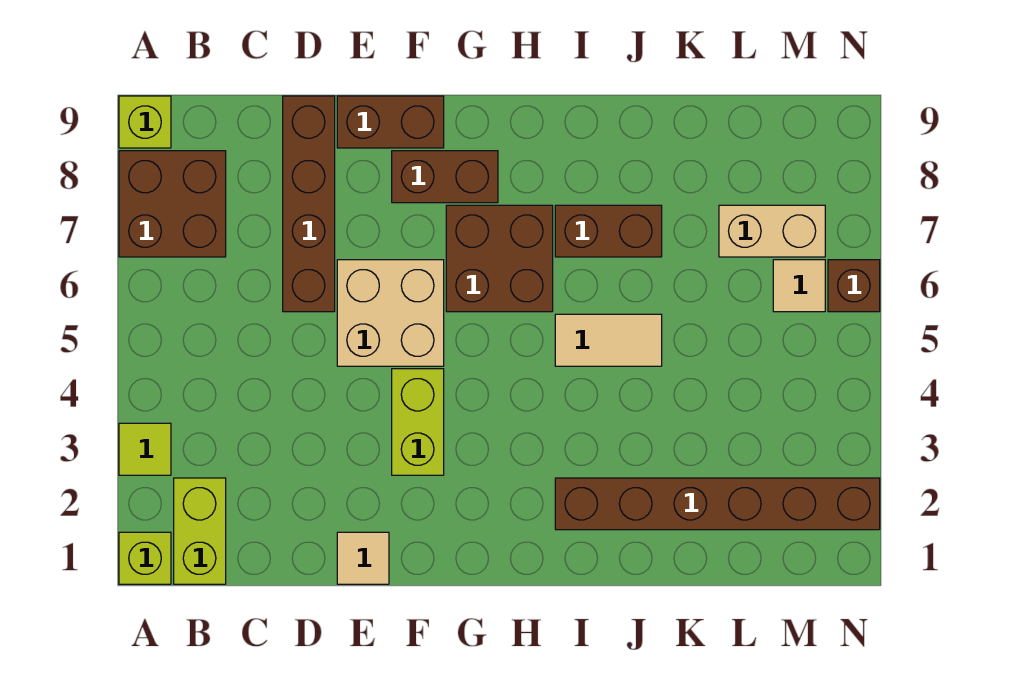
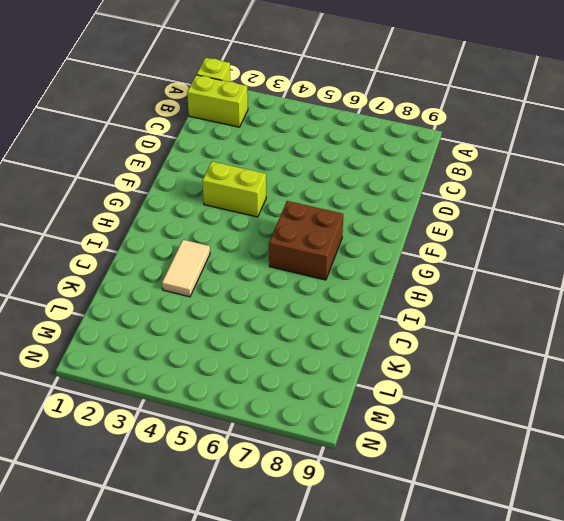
tan 1x2 tile [162,240,210,297] -> tan 1x2 tile moved to [555,314,662,366]
none -> lime 1x1 tile [119,423,171,475]
none -> brown 2x2 brick [119,151,226,257]
none -> lime 1x1 brick [119,96,171,148]

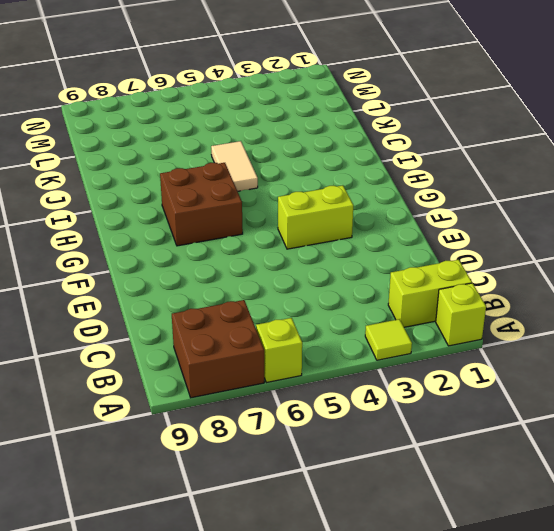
lime 1x1 brick [256,318,302,383] -> lime 1x1 brick moved to [119,96,171,148]
none -> brown 1x4 brick [283,96,335,312]
none -> tan 1x1 tile [337,532,389,584]
none -> tan 2x2 brick [337,260,444,366]

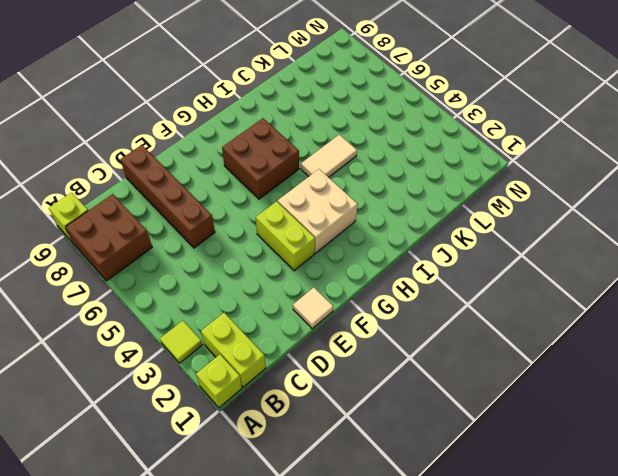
tan 2x2 brick [278,169,358,253] -> tan 2x2 brick moved to [337,260,444,366]
none -> brown 1x2 brick [337,96,444,148]
none -> brown 1x2 brick [392,151,498,203]
none -> brown 1x6 brick [555,478,880,530]

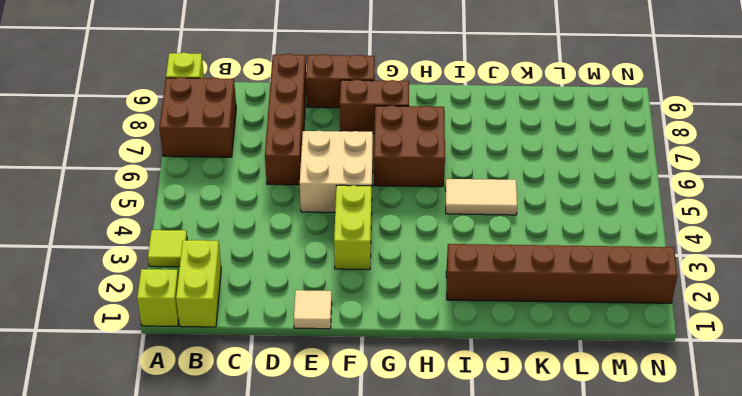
none -> brown 1x2 brick [555,205,662,257]
none -> tan 1x2 brick [719,205,825,257]
none -> tan 1x1 tile [773,260,825,312]

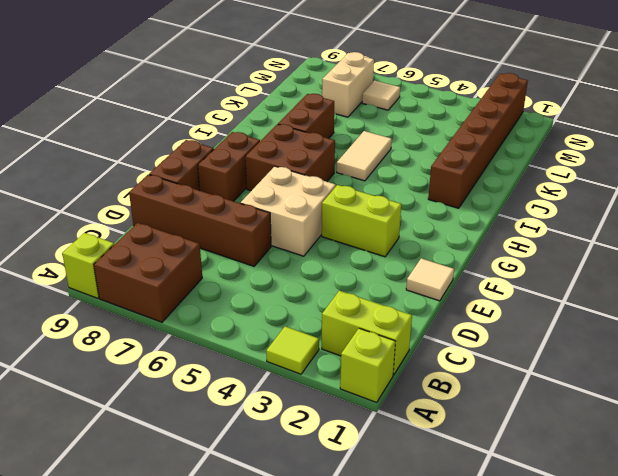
none -> brown 1x1 brick [828,260,880,312]

